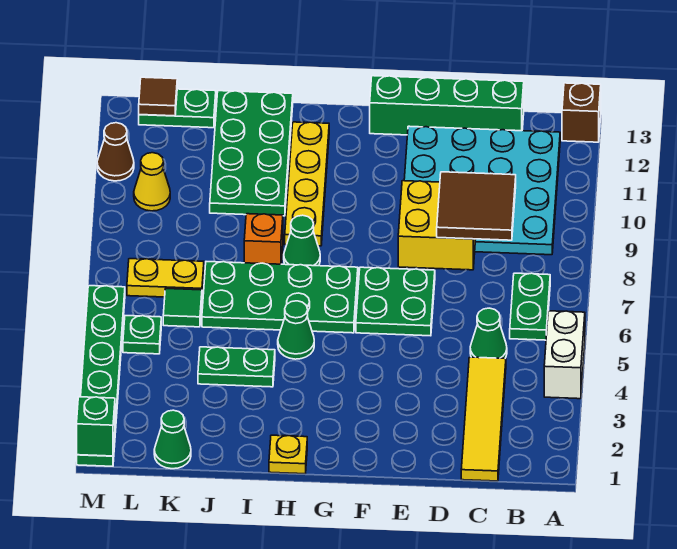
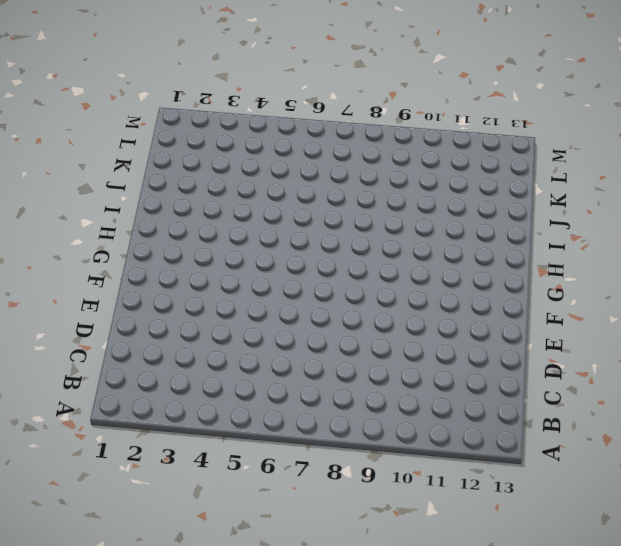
none -> white 1x2 brick [544,311,585,399]
none -> brown 1x1 brick [562,83,601,142]
none -> green 1x2 plate [510,273,550,340]

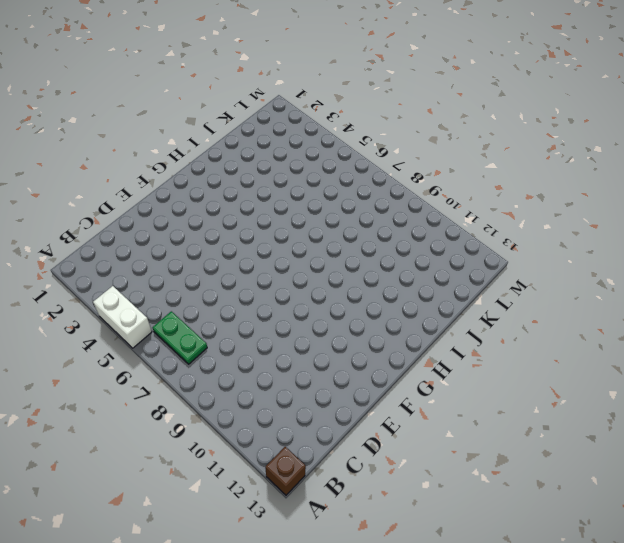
none -> cyan 4x4 plate [404,126,560,255]
none -> yellow 1x4 tile [461,357,506,481]
none -> green 1x1 cone [470,308,507,358]

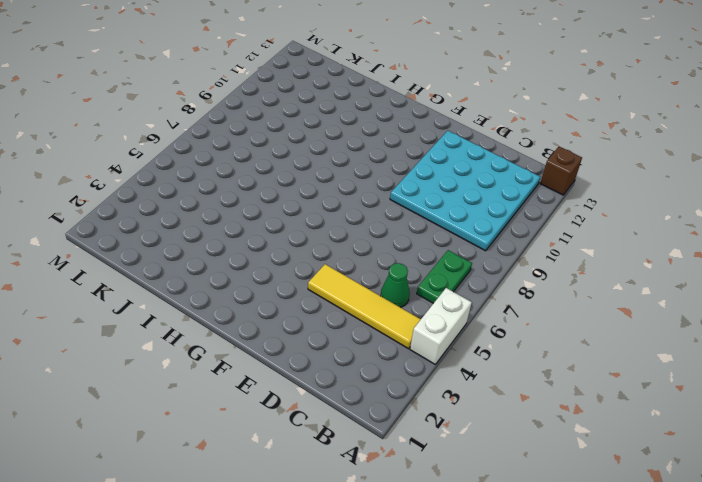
yellow 1x4 tile [308,264,421,349] -> yellow 1x4 tile turned to [461,357,506,481]
none -> green 1x4 brick [370,76,524,135]
none -> green 2x2 plate [356,267,435,336]
none -> green 2x4 plate [202,262,358,333]

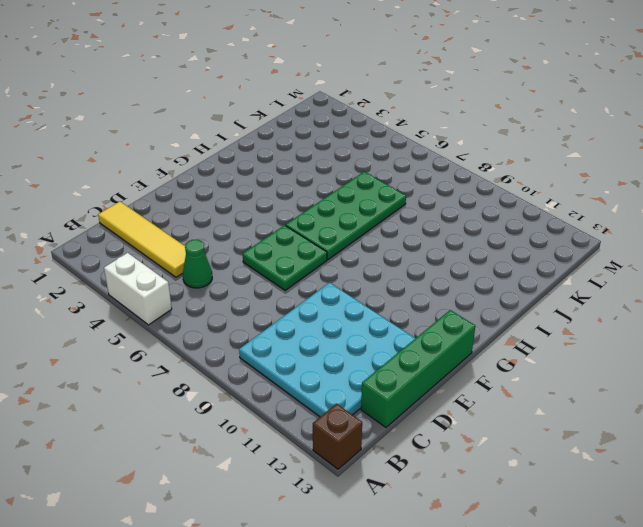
none -> green 1x2 plate [510,273,550,340]
none -> yellow 1x1 plate [269,435,307,474]
none -> green 1x1 cone [278,301,314,359]

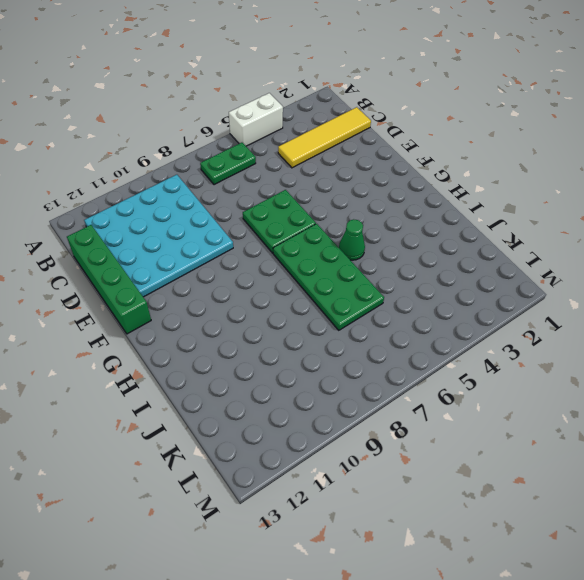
none -> brown 1x1 brick [562,83,601,142]
none -> green 1x1 cone [470,308,507,358]
none -> yellow 1x1 plate [269,435,307,474]

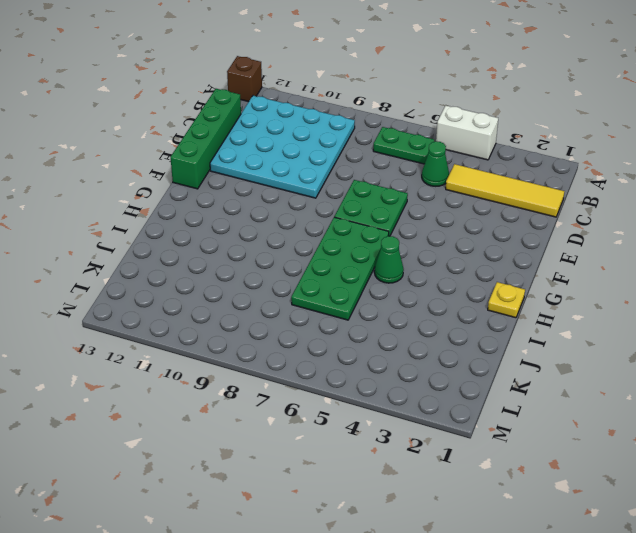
none -> green 1x1 cone [284,215,320,266]
none -> yellow 1x4 plate [285,122,329,246]
none -> green 1x2 plate [198,347,275,387]

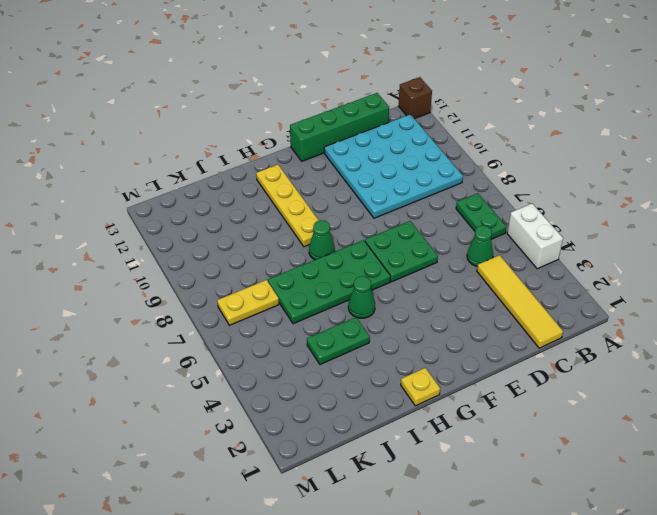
none -> orange 1x1 brick [244,214,283,264]
none -> green 2x4 plate [210,91,293,216]
none -> green 1x1 cone [154,410,191,469]

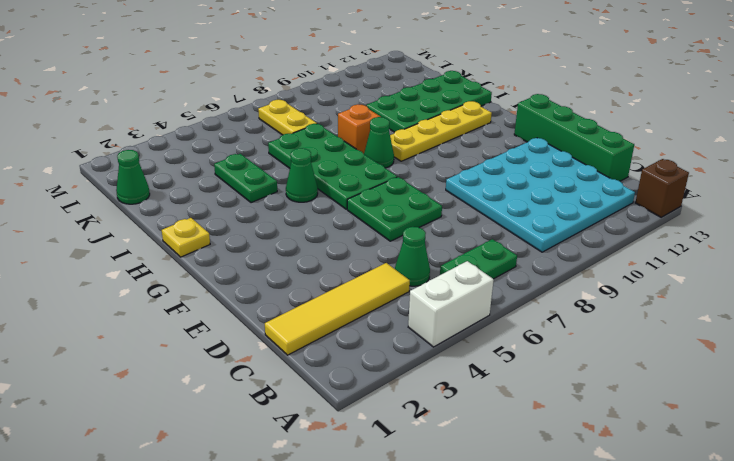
none -> green 1x1 tile [163,289,202,327]
none -> green 1x2 plate [139,89,216,128]
none -> green 1x1 plate [123,316,161,354]

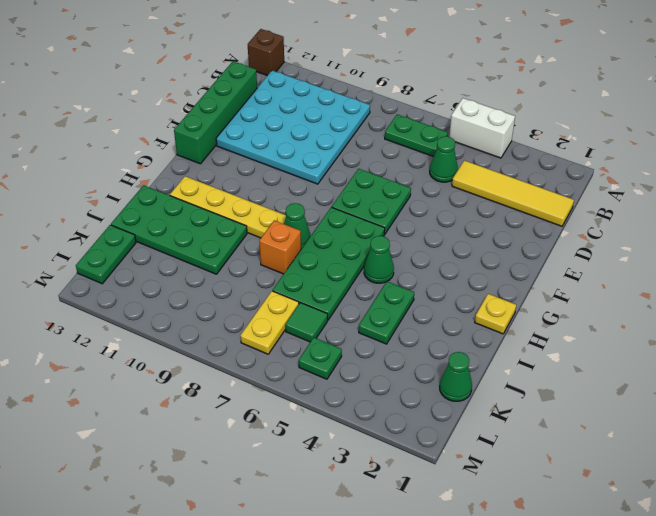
none -> yellow 1x1 cone [134,153,170,211]
none -> green 1x6 plate [77,286,125,466]
none -> brown 1x1 cone [97,123,134,181]

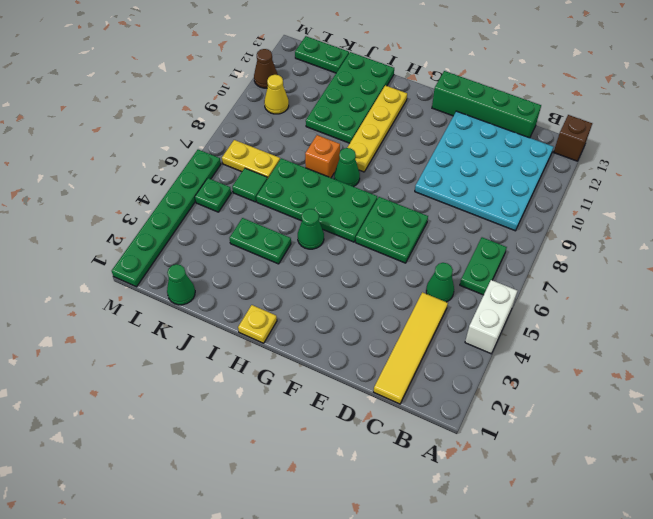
none -> yellow 2x2 brick [398,181,476,270]
none -> brown 1x1 tile [139,77,177,116]
none -> green 1x1 brick [77,397,115,456]

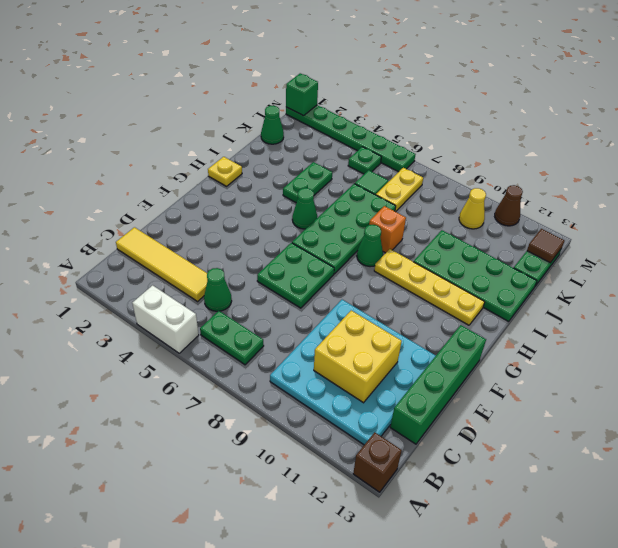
yellow 2x2 brick [314,310,402,403] -> yellow 2x2 brick moved to [398,181,476,270]
none -> brown 2x2 tile [437,172,516,240]

